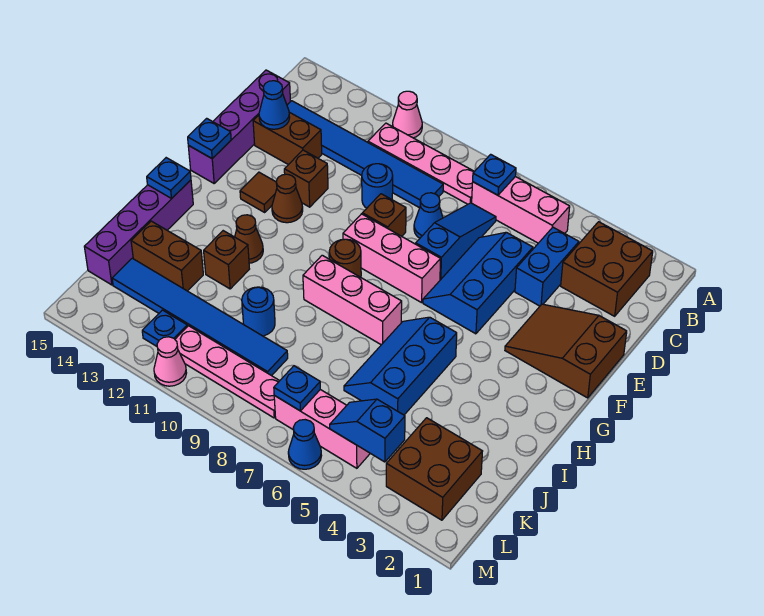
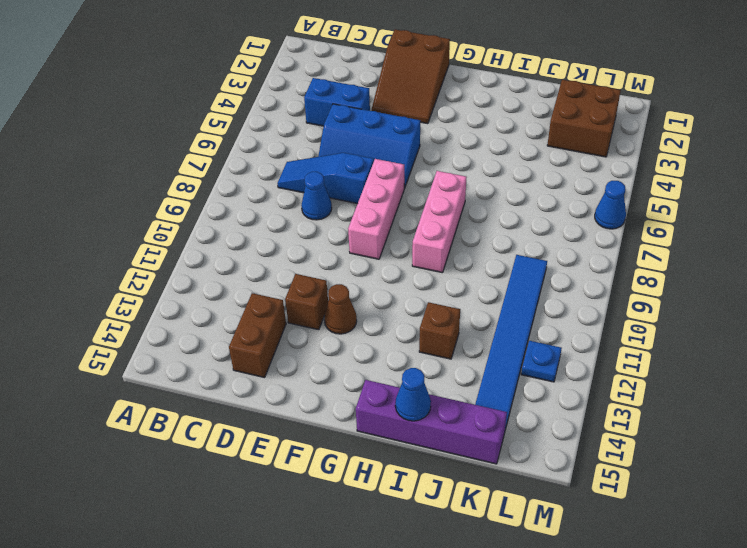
blue 1x1 cone [395,368,431,421] -> blue 1x1 cone moved to [259,81,290,129]
none -> pink 1x1 cone [393,91,422,138]
none -> brown 2x2 brick [561,222,653,316]
none -> pink 1x3 brick [472,177,570,243]
none -> pink 1x4 plate [368,123,475,204]

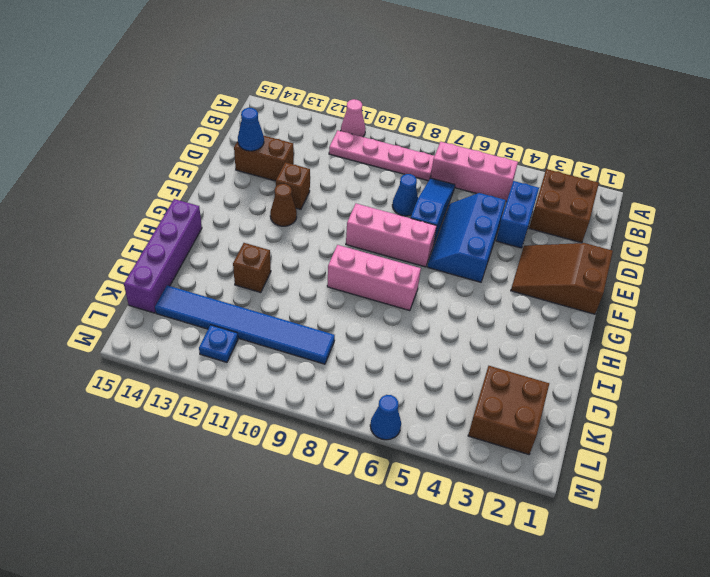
none -> blue 1x6 tile [287,101,443,208]
none -> purple 1x4 brick [188,70,290,183]
none -> blue 1x1 round brick [362,164,393,208]
none -> brown 1x1 brick [362,194,406,236]

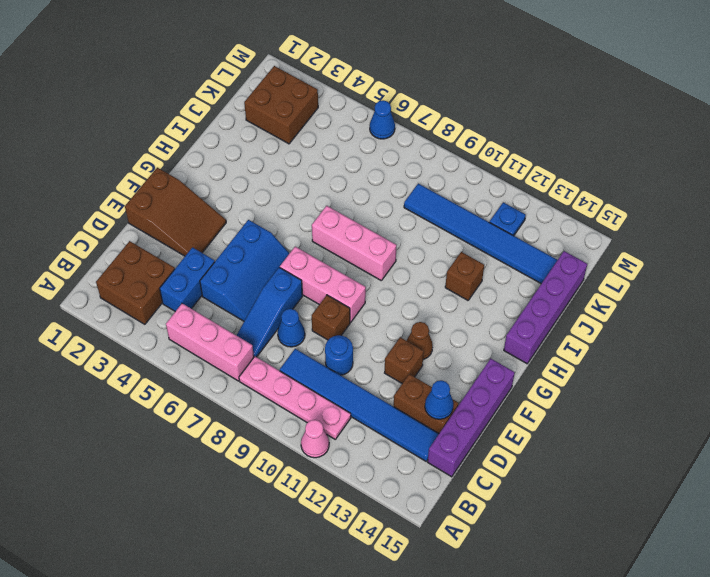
none -> brown 1x1 tile [240,172,277,212]
none -> brown 1x1 round brick [329,239,361,277]
none -> blue 2x3 slope [344,317,457,415]
none -> brown 1x1 cone [235,215,263,263]

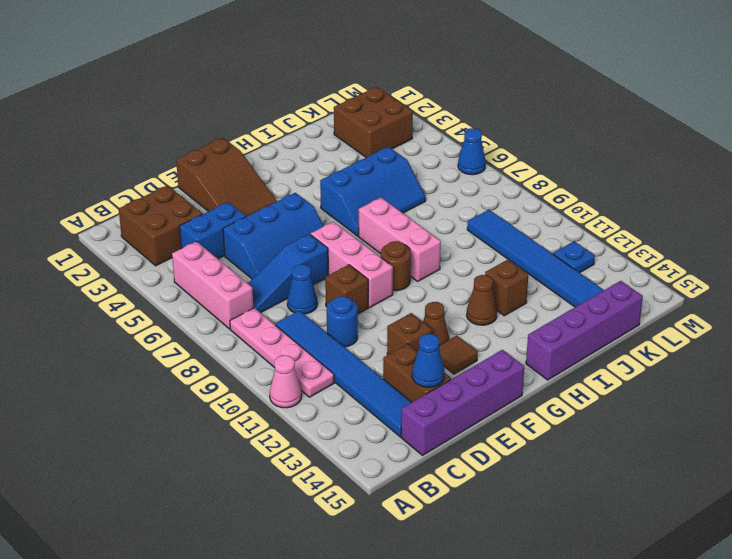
none -> blue 1x1 round brick [242,287,275,336]
none -> brown 1x2 brick [131,221,203,291]
none -> pink 1x3 brick [274,390,370,468]
none -> pink 1x4 plate [175,326,279,418]

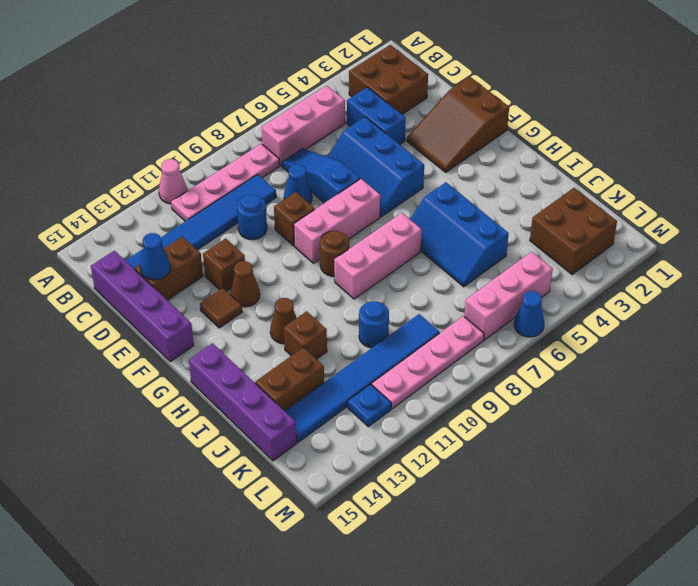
none -> pink 1x1 cone [154,337,186,386]
none -> blue 1x1 plate [473,154,516,195]
none -> blue 1x1 plate [188,118,231,158]
none -> blue 1x1 plate [147,158,191,198]

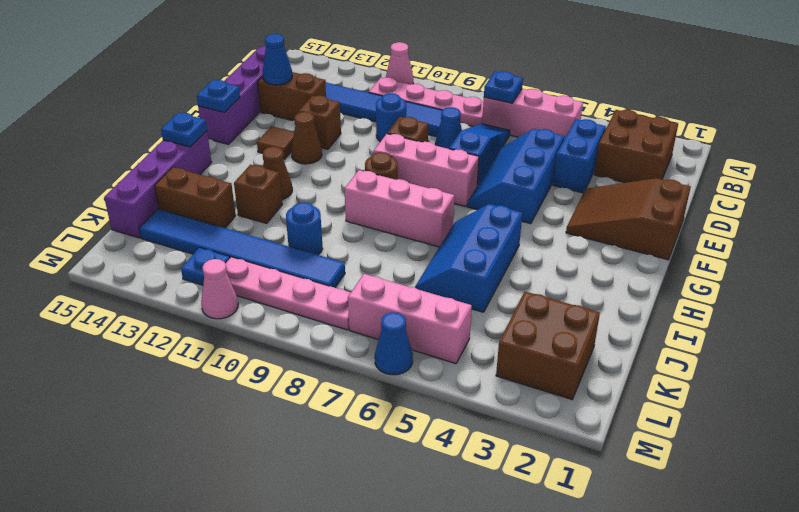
none -> blue 1x2 slope [330,399,405,462]
none -> blue 1x1 plate [274,366,320,411]

